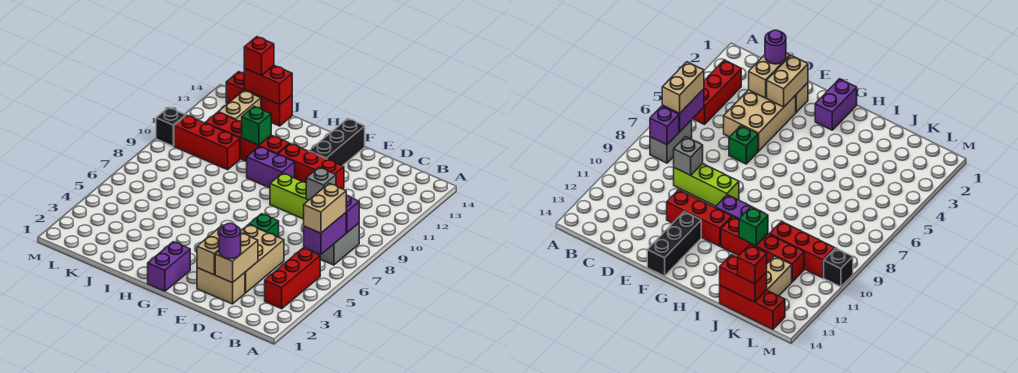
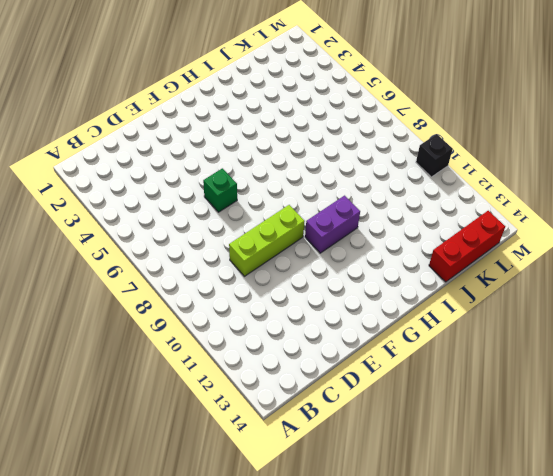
none -> red 1x3 brick [265,248,320,309]
none -> grey 1x2 brick [317,223,359,265]
none -> tan 1x2 brick [197,268,245,304]

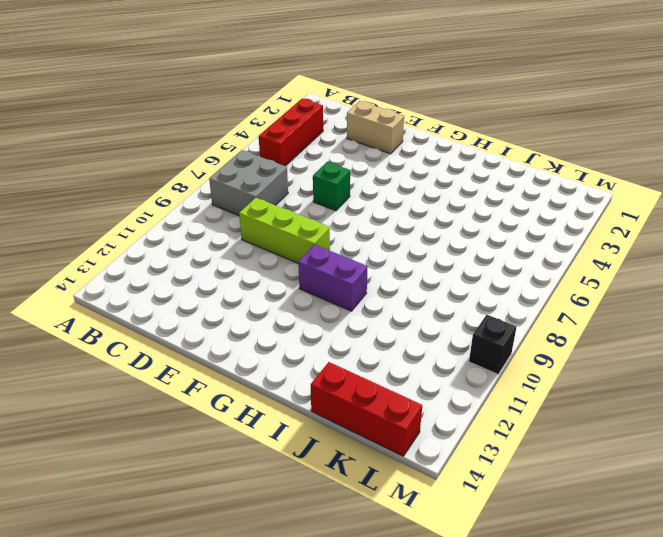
grey 2x2 brick [209,150,288,216] -> grey 1x2 brick [317,223,359,265]
none -> tan 2x3 brick [241,225,284,293]
none -> red 1x3 brick [278,144,344,189]
none -> black 1x3 brick [309,119,365,166]

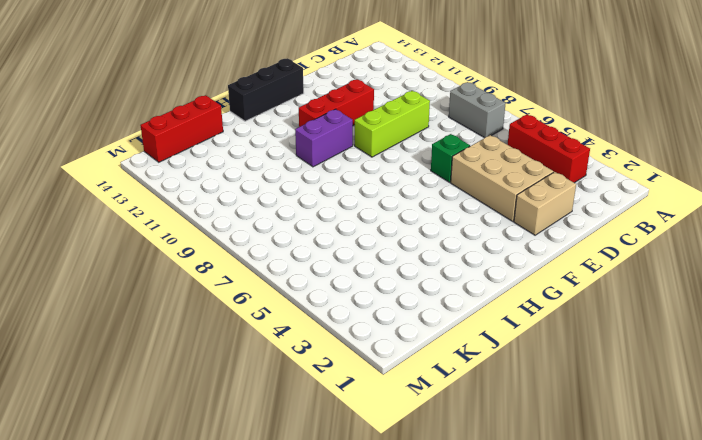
black 1x3 brick [228,59,304,121] -> black 1x3 brick turned to [309,119,365,166]
none -> purple 1x2 brick [148,242,190,291]
none -> red 1x4 brick [206,112,289,161]
none -> red 1x3 brick [174,115,240,170]

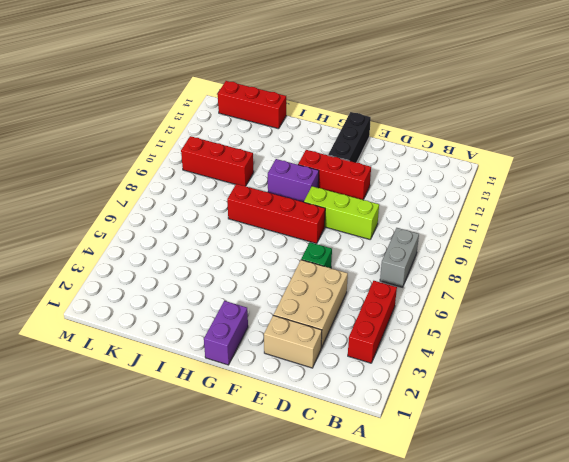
red 1x4 brick [227,184,325,244] -> red 1x4 brick moved to [206,112,289,161]
none -> tan 1x2 brick [219,90,261,122]
none -> black 1x1 brick [156,108,186,146]
none -> purple 1x2 brick [304,213,346,255]

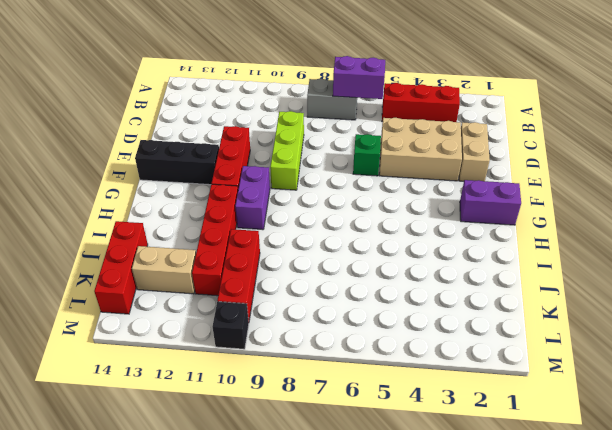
none -> purple 1x1 brick [346,195,359,233]
none -> tan 1x2 brick [215,233,258,283]
none -> grey 1x1 brick [306,167,336,200]

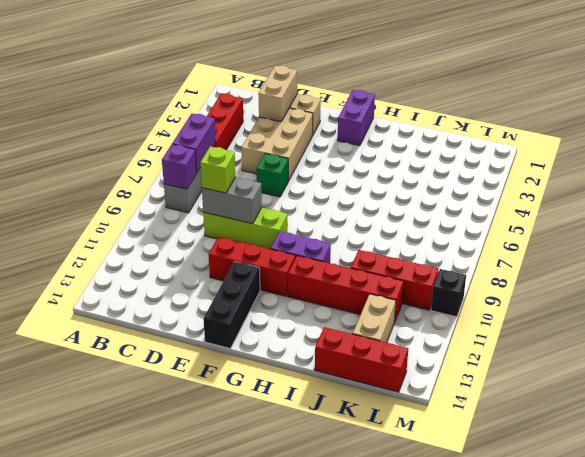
grey 1x2 brick [202,177,262,224] -> grey 1x1 brick [306,167,336,200]
lime 1x1 brick [200,146,236,193] -> none
none -> tan 1x2 brick [197,225,224,275]
none -> green 1x1 brick [242,107,271,145]
none -> red 1x2 brick [244,66,292,105]

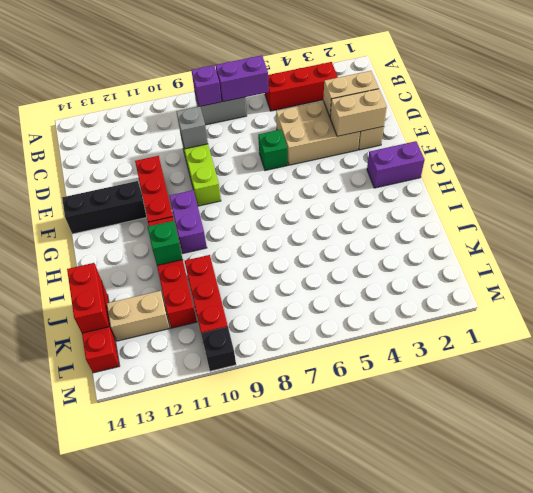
none -> tan 1x2 brick [304,184,346,233]
none -> purple 1x1 round brick [219,223,241,259]
none -> red 1x1 brick [244,37,274,75]

